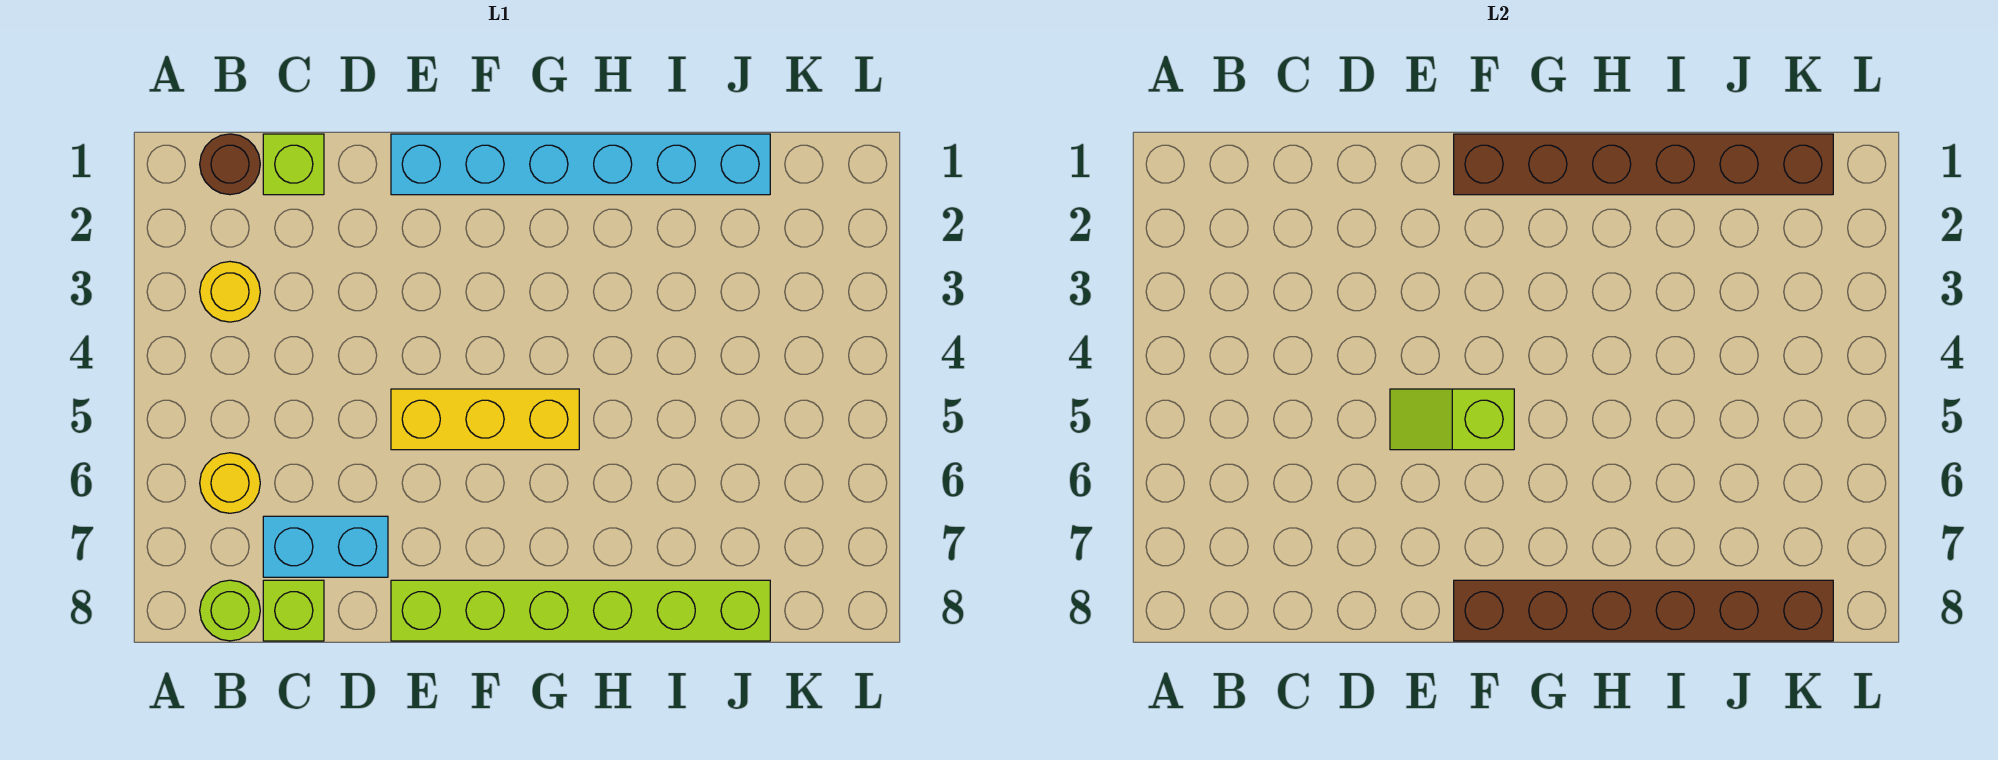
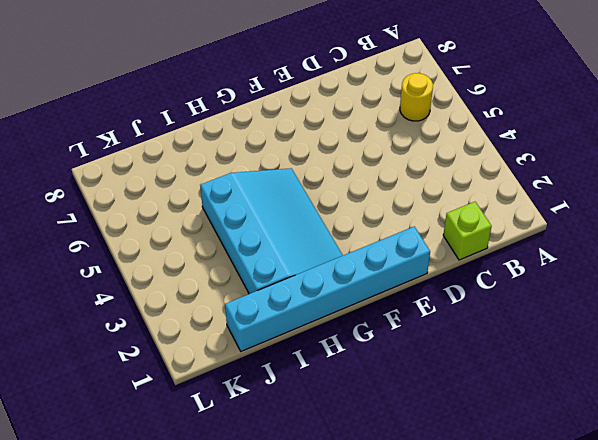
cyan 3x4 slope [200,168,343,294] -> yellow 1x3 brick [391,389,579,450]
none -> brown 1x1 round brick [200,134,260,195]
none -> yellow 1x1 round brick [200,262,260,322]
none -> lime 1x1 round brick [200,580,260,641]

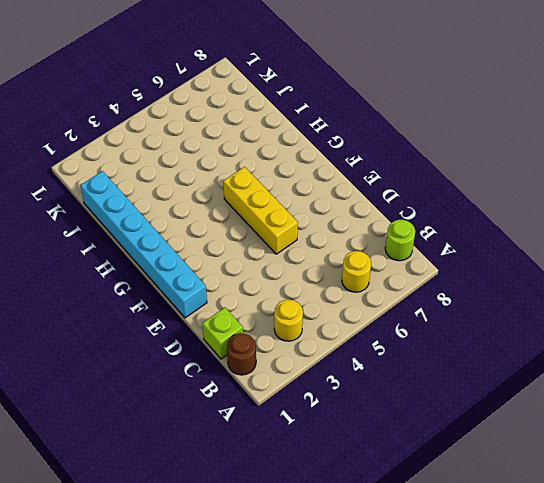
none -> cyan 1x2 brick [263,516,388,577]
none -> lime 1x1 brick [263,580,324,641]
none -> lime 1x6 brick [391,580,770,641]

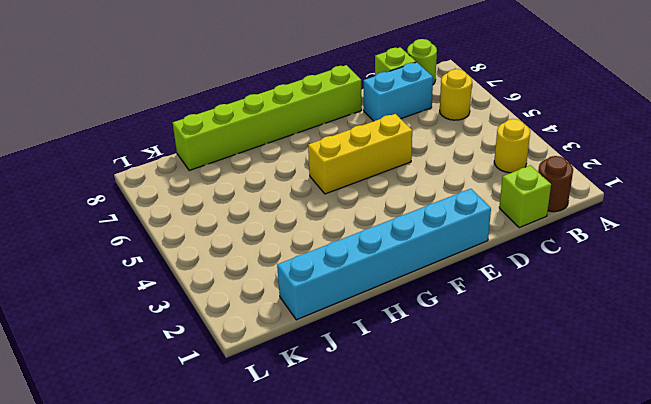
none -> lime 1x2 slope [1390,389,1514,450]
none -> brown 1x6 brick [1454,134,1833,195]
none -> brown 1x6 brick [1454,580,1833,641]

